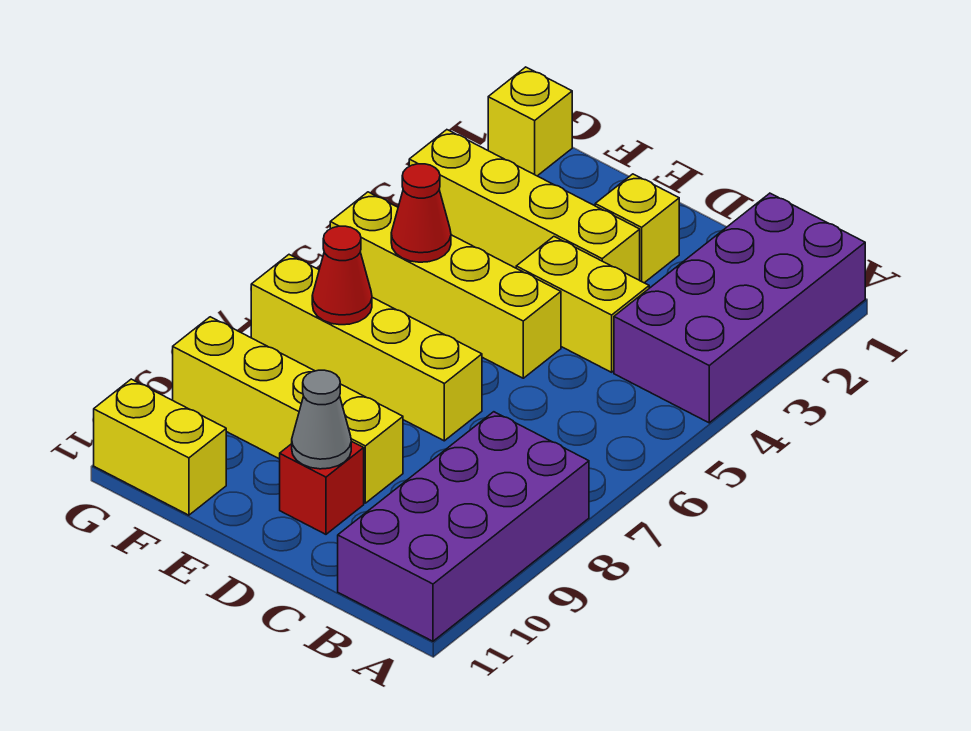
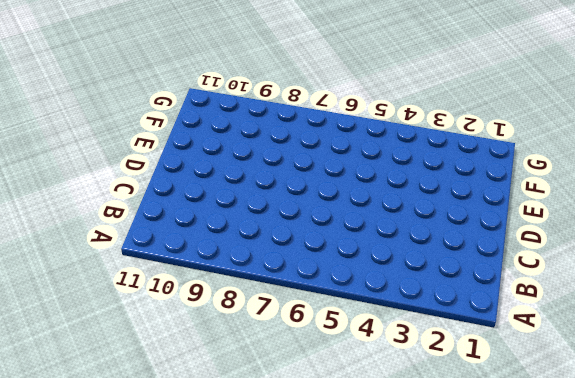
none -> purple 2x4 brick [614,193,865,423]
none -> purple 2x4 brick [338,412,589,641]
none -> yellow 1x2 brick [516,237,649,372]

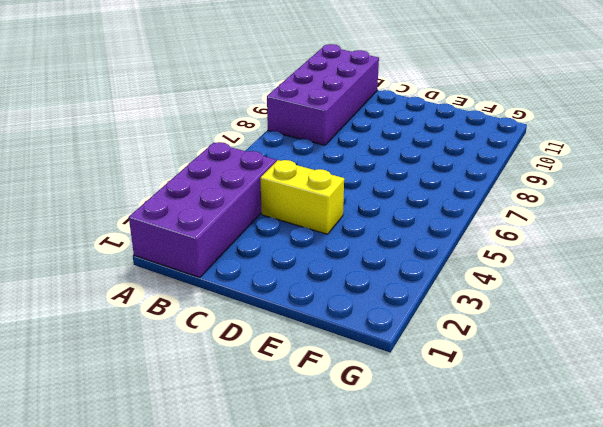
none -> yellow 1x1 brick [595,174,679,283]
none -> yellow 1x4 brick [409,130,640,280]
none -> yellow 1x4 brick [330,192,561,378]

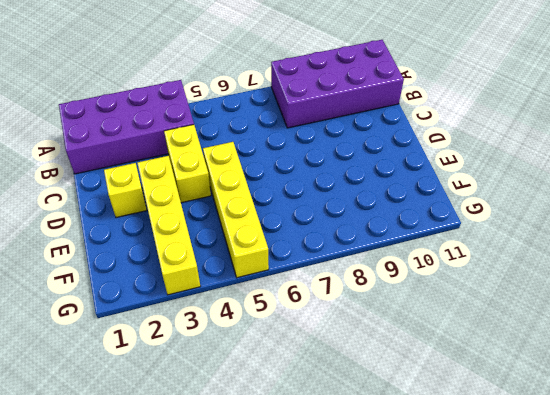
none -> yellow 1x4 brick [251,255,482,441]
none -> yellow 1x4 brick [173,317,403,503]
none -> red 1x1 brick [280,441,364,534]

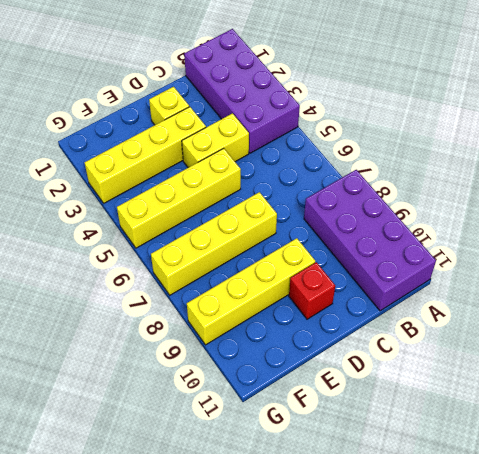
none -> yellow 1x2 brick [94,379,226,515]
none -> yellow 1x1 brick [488,67,572,176]
none -> grey 1x1 cone [292,370,351,469]

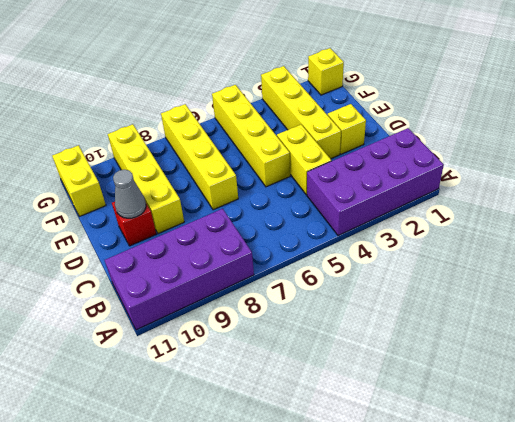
none -> red 1x1 cone [391,164,451,262]
none -> red 1x1 cone [312,226,372,325]

